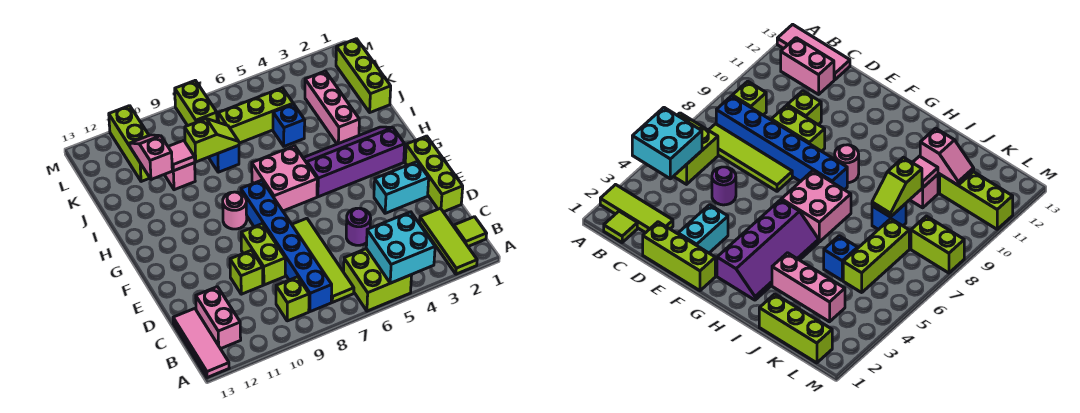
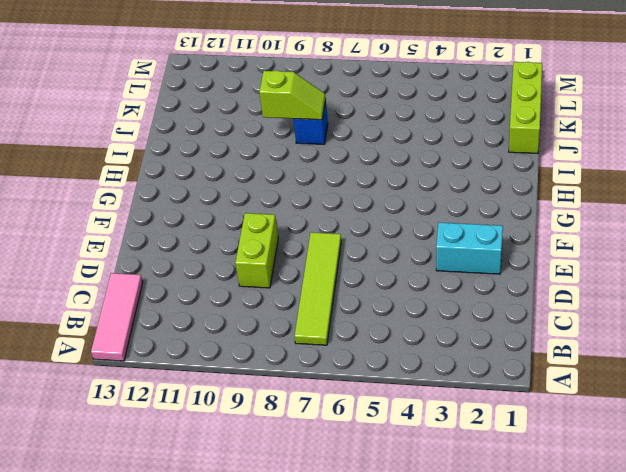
none -> lime 1x3 tile [420,208,477,274]
none -> lime 2x2 brick [344,249,412,311]
none -> lime 1x1 tile [454,217,487,246]

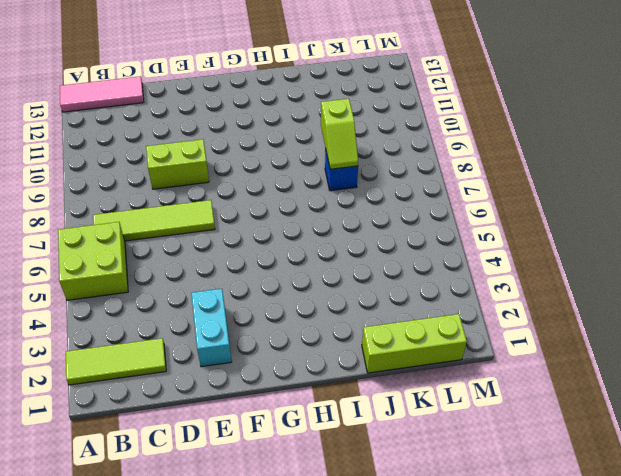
none -> lime 1x1 tile [454,217,487,246]
none -> blue 1x6 brick [241,180,332,312]
none -> lime 1x1 brick [276,277,309,321]

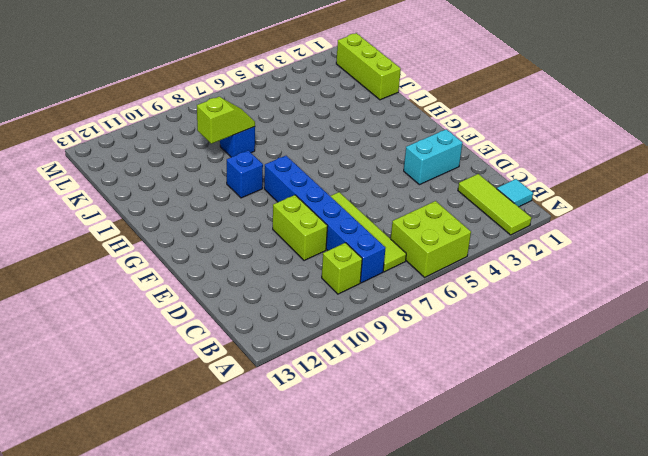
cyan 1x1 tile [497,179,533,207] -> lime 1x1 tile [454,217,487,246]
blue 1x1 brick [227,150,263,198] -> blue 1x1 brick moved to [273,104,305,146]
none -> pink 1x3 tile [173,309,229,378]
none -> pink 1x2 brick [196,287,241,349]
none -> lime 1x3 brick [405,136,463,212]

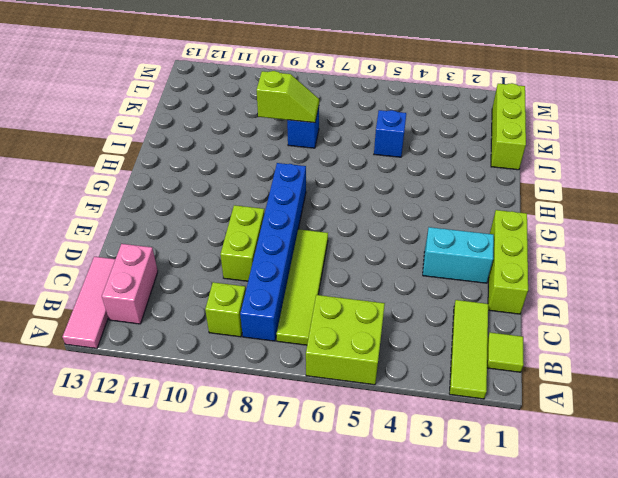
none -> purple 1x1 round brick [346,208,371,245]
none -> lime 1x1 brick [230,250,263,294]
none -> purple 2x4 slope [303,127,405,197]

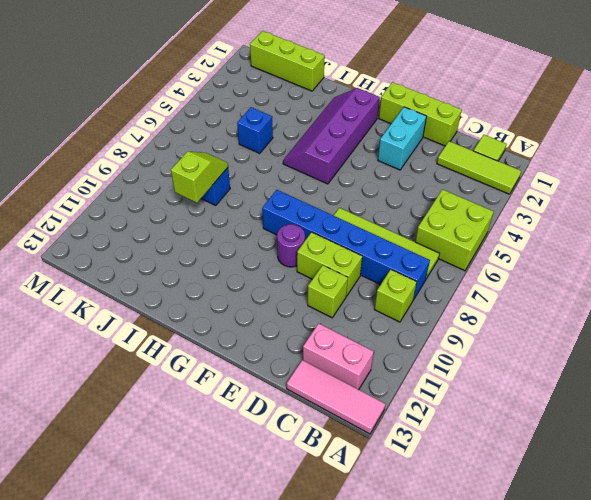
purple 1x1 round brick [277,224,305,267] -> purple 1x1 round brick moved to [346,208,371,245]
none -> pink 2x2 brick [252,146,317,211]
none -> pink 1x1 round brick [223,192,247,229]
none -> pink 1x3 brick [305,71,359,144]

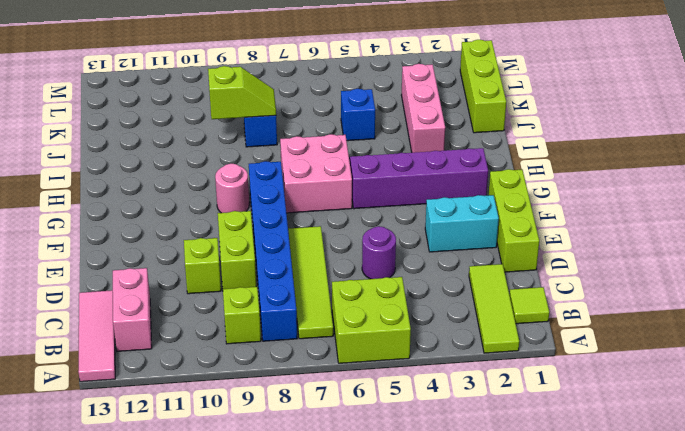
none -> pink 1x1 brick [164,163,195,190]
none -> lime 1x3 brick [218,88,293,143]
none -> lime 1x3 brick [109,106,150,182]

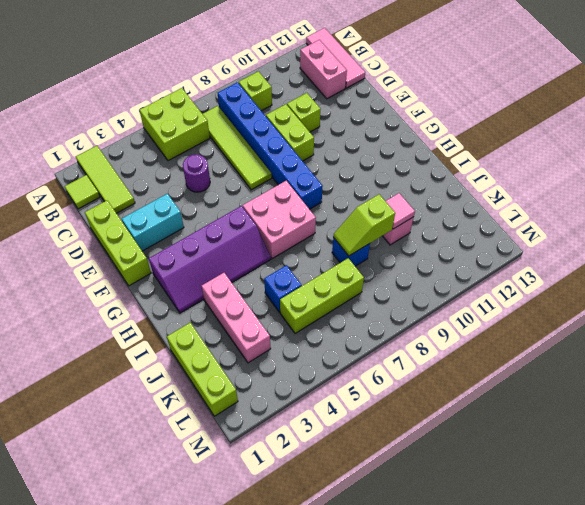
none -> pink 1x1 round brick [223,192,247,229]
none -> lime 1x3 brick [109,106,150,182]
none -> lime 1x2 brick [175,80,217,126]

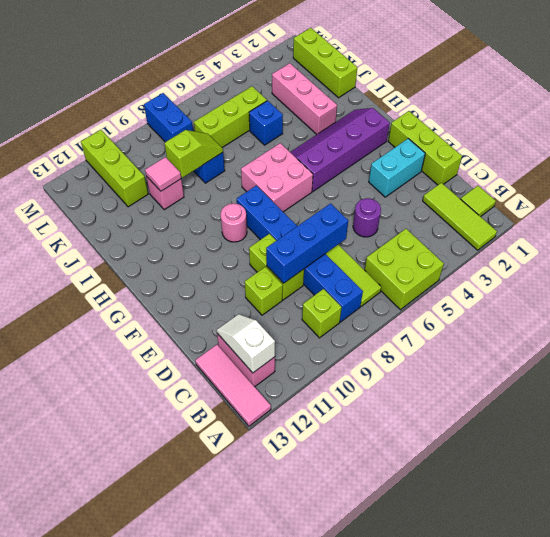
white 1x2 slope [217,314,275,373] -> none
blue 1x3 brick [266,204,348,283] -> none
blue 1x2 brick [144,93,193,142] -> lime 1x2 brick [175,80,217,126]
none -> cyan 2x2 brick [366,212,435,283]
none -> pink 1x2 slope [130,135,172,179]

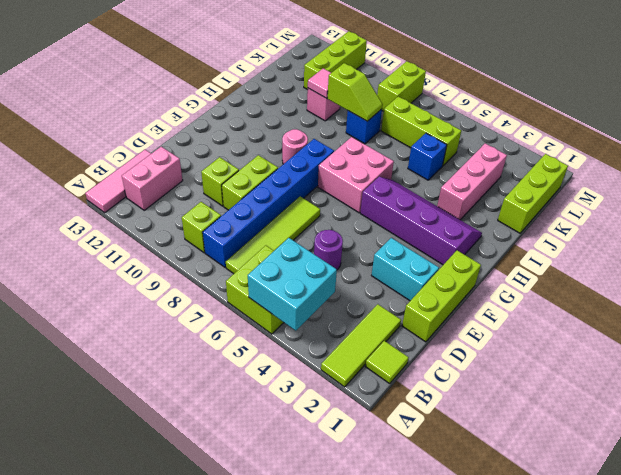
none -> pink 1x2 slope [130,135,172,179]

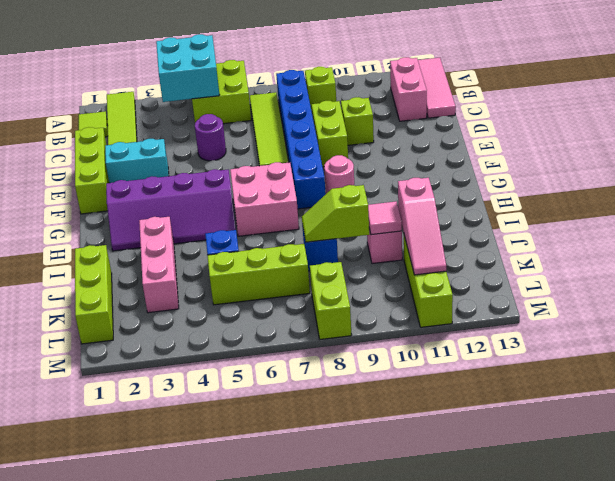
pink 1x3 slope [398,178,446,275] -> pink 1x2 slope [130,135,172,179]

